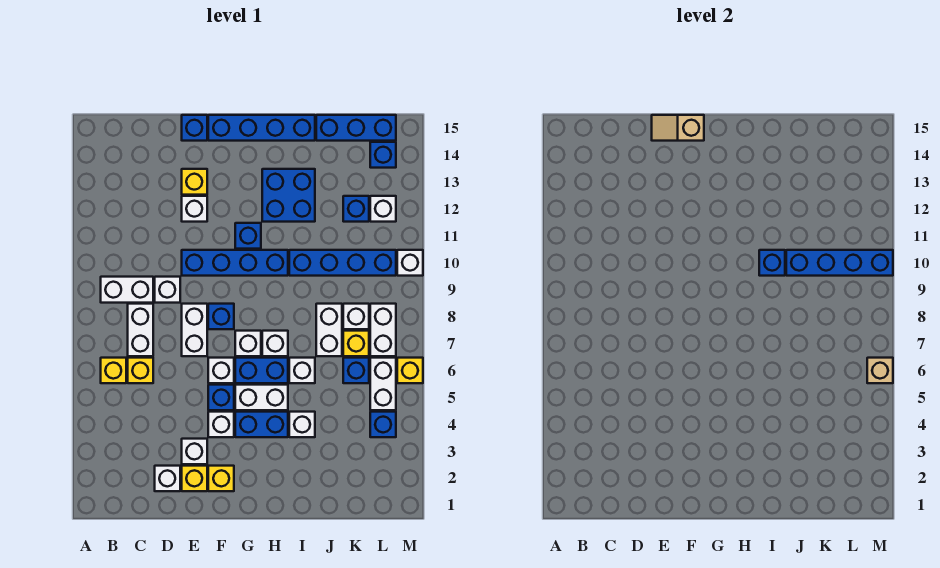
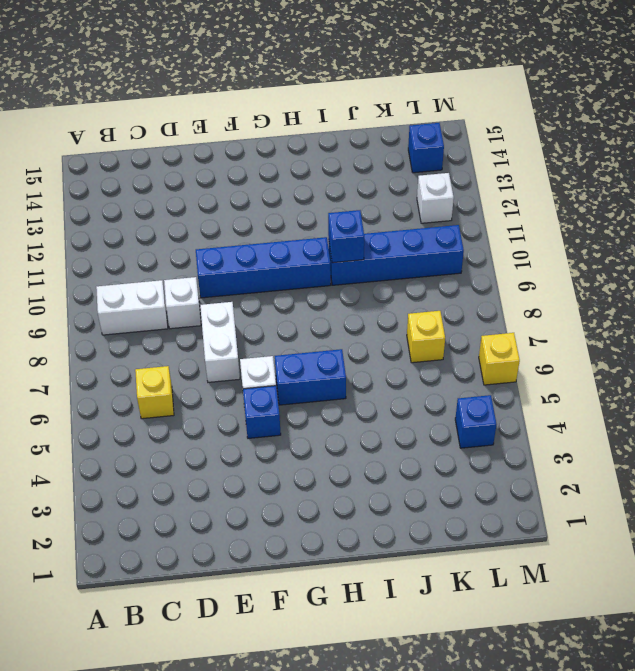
none -> yellow 1x1 brick [101,358,126,383]
none -> white 1x2 brick [128,304,153,356]
none -> white 1x1 brick [155,466,180,491]
none -> yellow 1x1 brick [182,466,207,491]

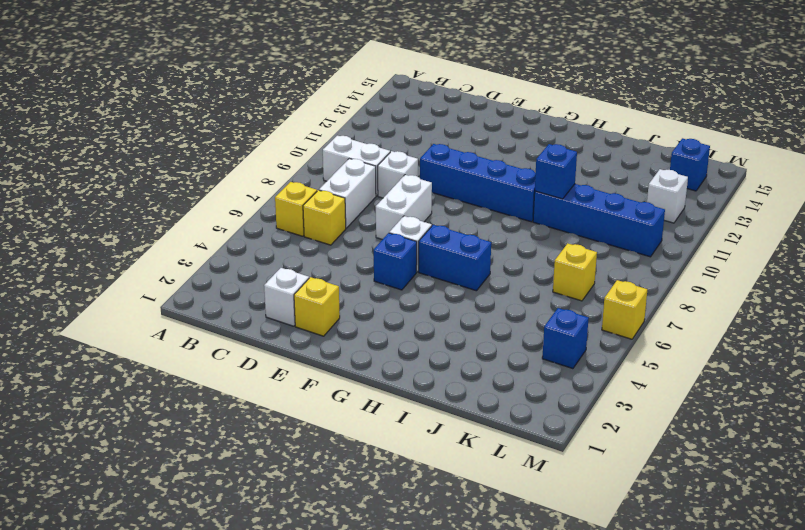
none -> white 1x1 brick [182,439,207,464]
none -> white 1x1 brick [182,196,207,222]
none -> yellow 1x1 brick [182,169,207,195]
none -> blue 1x1 brick [182,115,207,141]

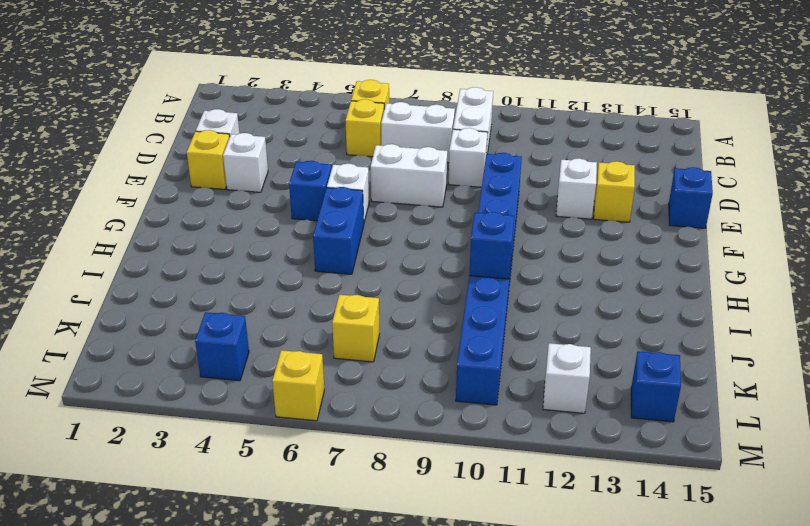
none -> yellow 1x1 brick [208,466,234,491]
none -> white 1x1 brick [208,412,234,437]
none -> blue 1x1 brick [208,304,234,329]
none -> blue 1x4 brick [208,115,315,141]

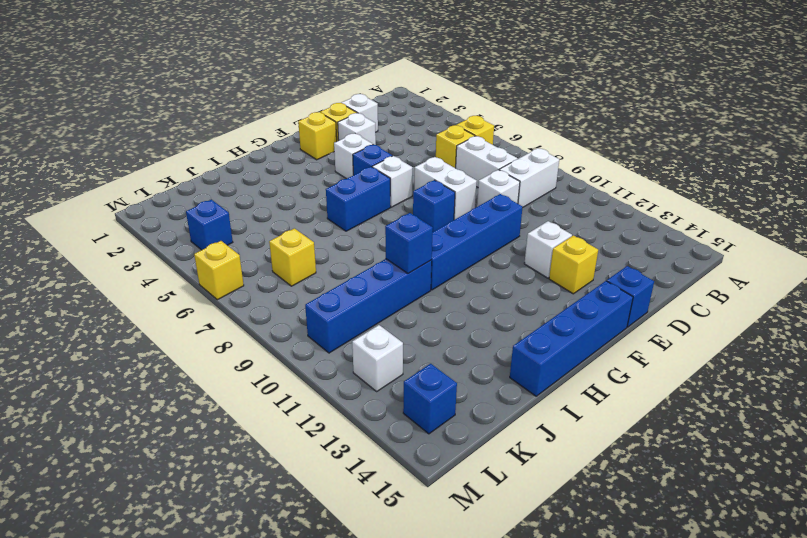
none -> blue 1x2 brick [235,412,288,437]
none -> white 1x2 brick [235,385,288,410]
none -> white 1x1 brick [235,331,261,356]
none -> blue 1x1 brick [235,223,261,249]

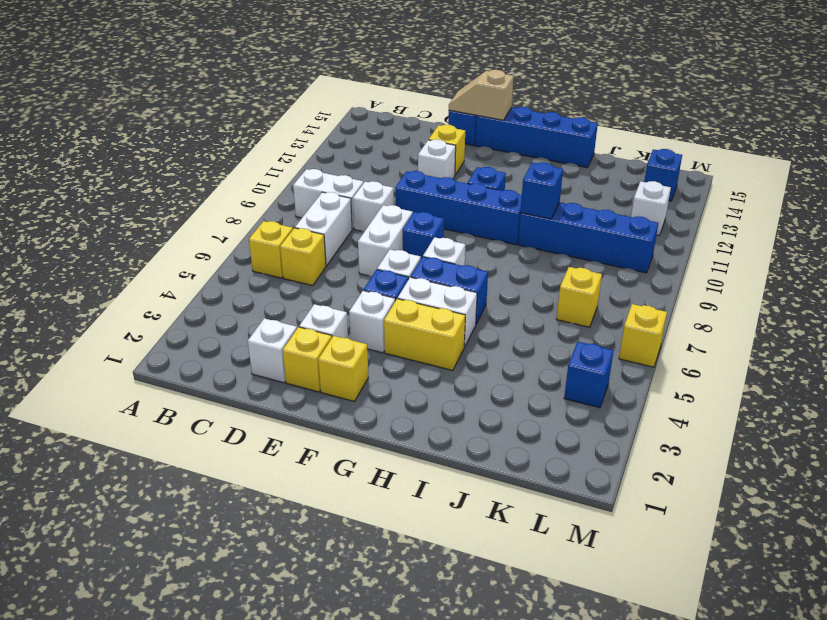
yellow 1x2 brick [384,299,465,370] -> blue 1x2 brick [235,412,288,437]
none -> white 1x1 brick [262,331,288,356]
none -> blue 2x2 brick [262,169,315,222]
none -> white 1x1 brick [289,412,315,437]
none -> white 1x1 brick [289,358,315,383]

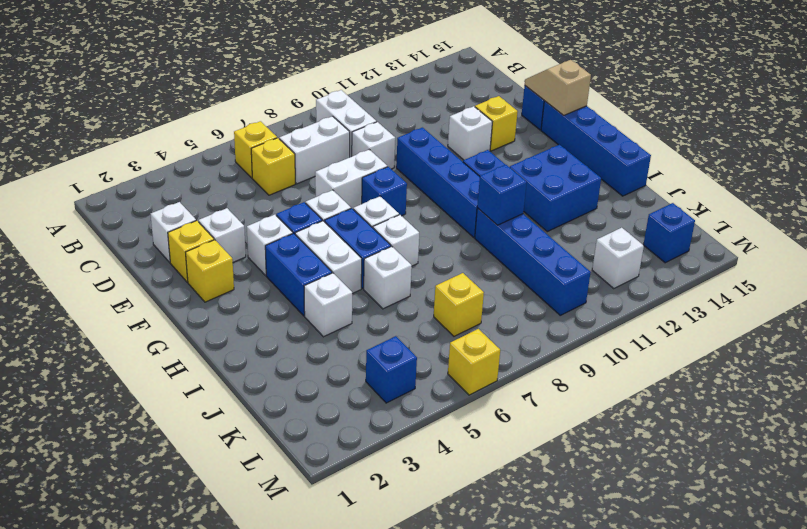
none -> white 1x2 brick [316,304,342,356]
none -> blue 1x3 brick [316,115,396,141]
none -> blue 1x1 brick [343,358,369,383]
none -> white 1x1 brick [343,304,369,329]

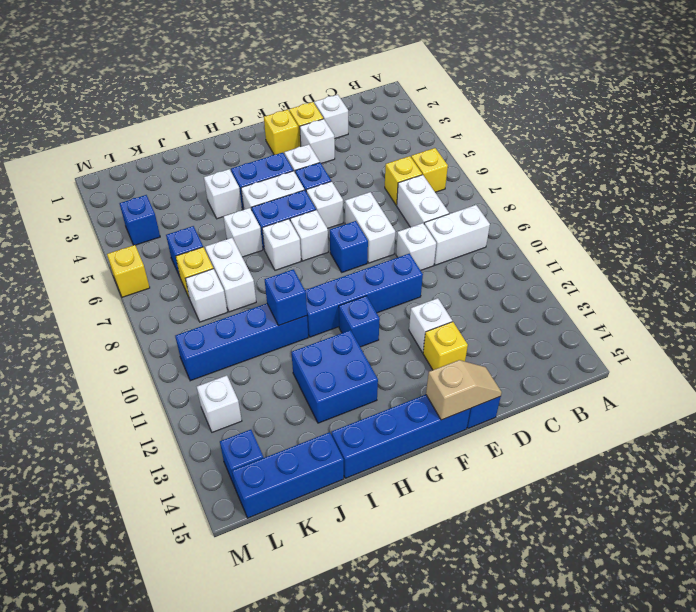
none -> blue 1x1 brick [343,196,369,222]
none -> white 1x2 brick [370,358,396,410]
none -> white 1x2 brick [370,304,396,356]
none -> white 1x1 brick [397,250,423,276]

